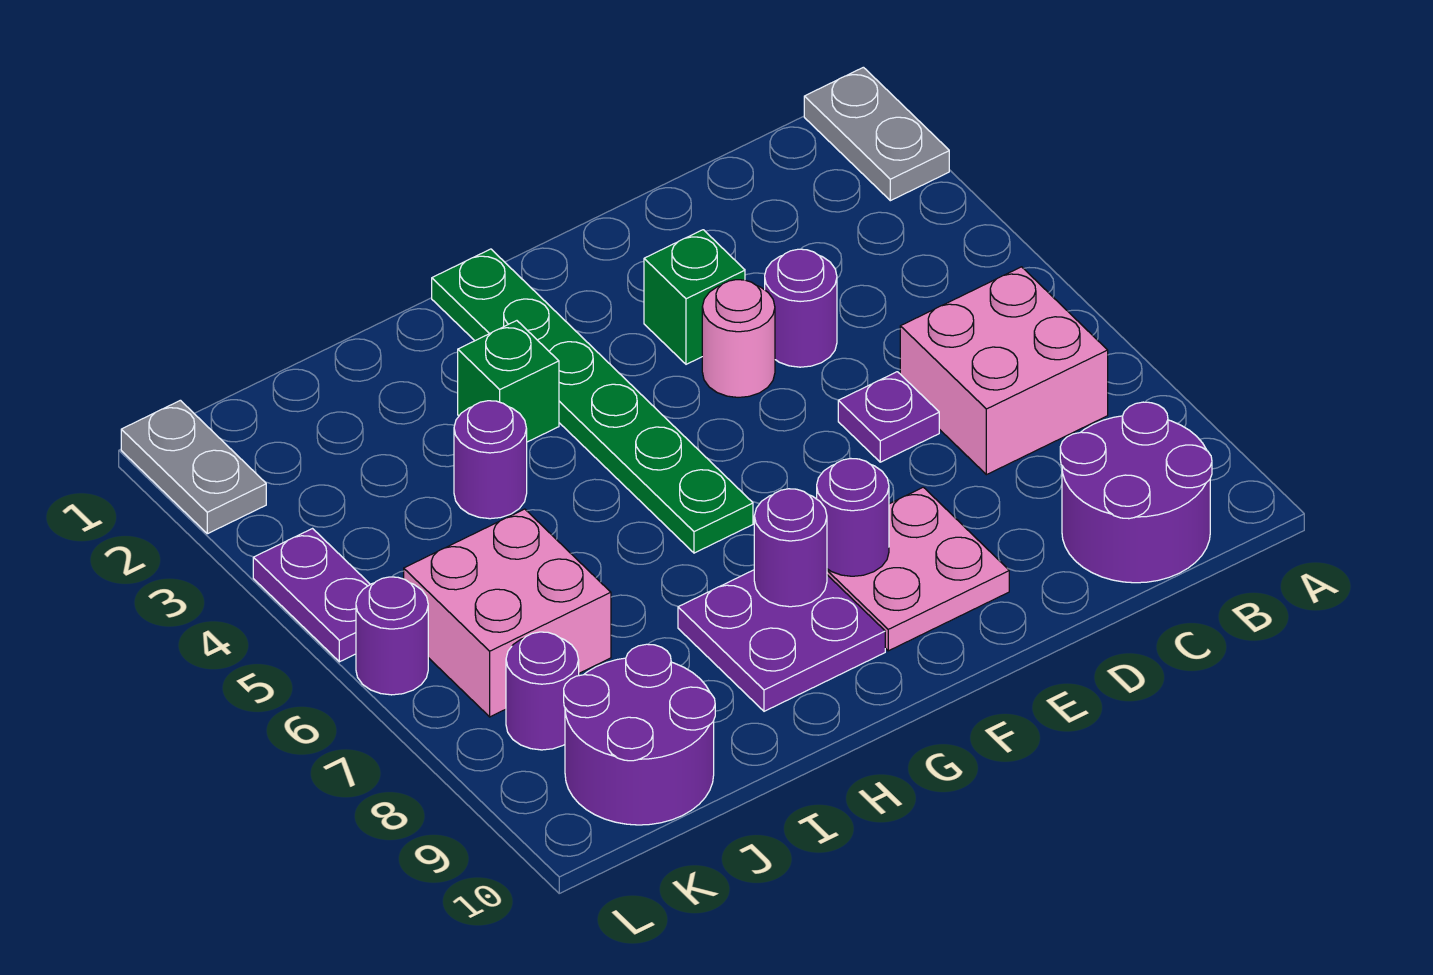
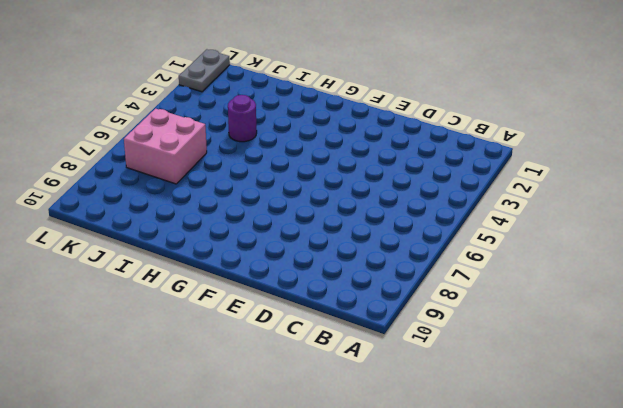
none -> grey 1x2 plate [804,67,949,201]
none -> pink 2x2 brick [900,267,1108,475]
none -> purple 2x2 round brick [1060,402,1212,583]

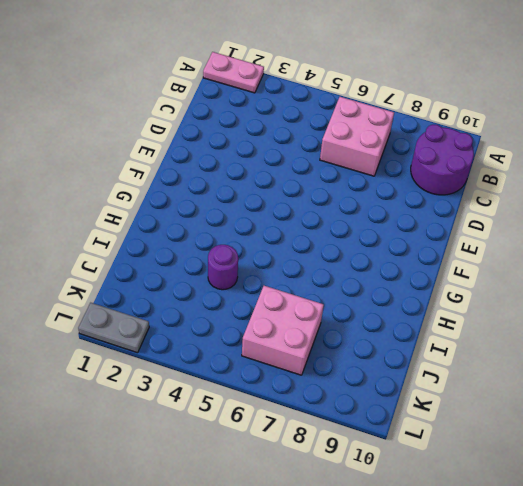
pink 1x2 plate [203,52,264,93] -> grey 1x2 plate [804,67,949,201]
none -> purple 1x1 round brick [765,249,837,367]
none -> purple 1x1 plate [838,372,939,462]
none -> green 1x1 brick [644,230,745,364]

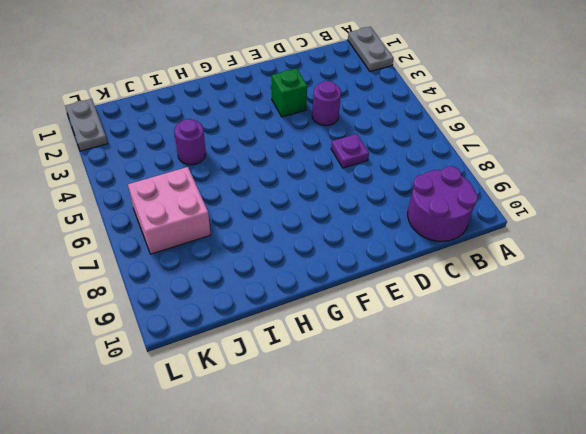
none -> pink 2x2 brick [900,267,1108,475]
none -> pink 1x1 round brick [702,280,775,397]
none -> pink 2x2 plate [827,487,1009,651]

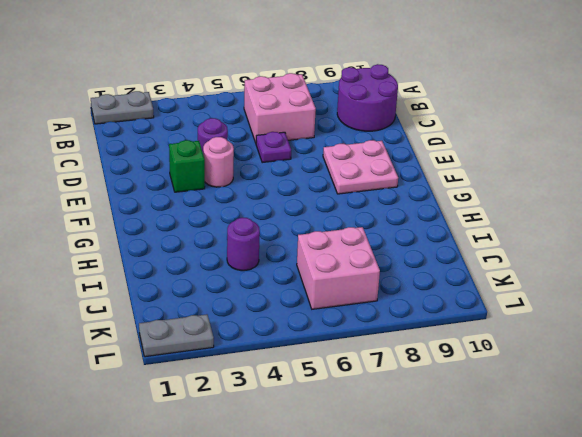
none -> green 1x6 plate [432,249,753,553]
none -> purple 2x2 plate [678,570,885,711]
none -> green 1x1 brick [458,321,559,442]

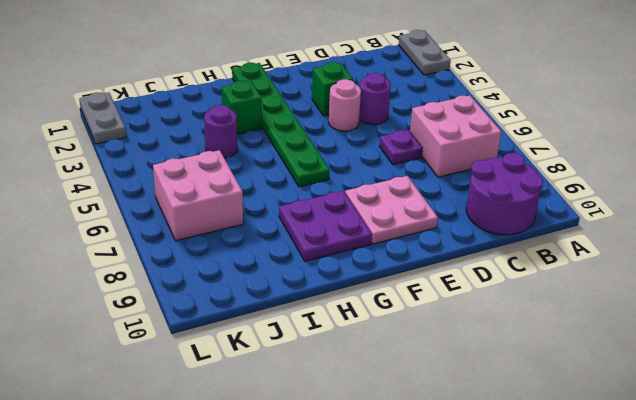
none -> purple 2x2 round brick [564,644,715,825]
none -> purple 1x1 round brick [506,632,579,750]
none -> purple 1x2 plate [253,529,370,662]

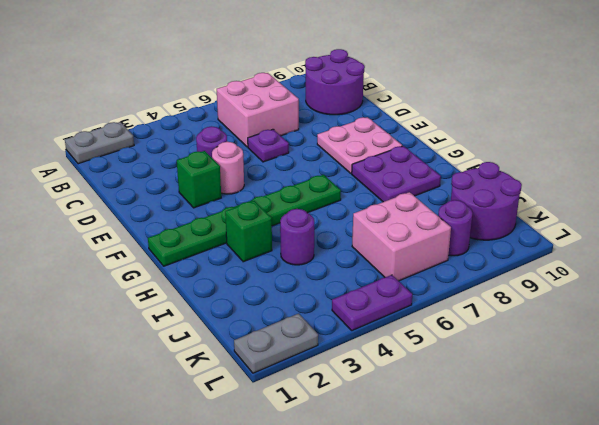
none -> purple 1x1 round brick [356,577,428,695]
none -> purple 1x1 round brick [817,459,889,576]
none -> purple 1x1 round brick [754,489,827,607]

